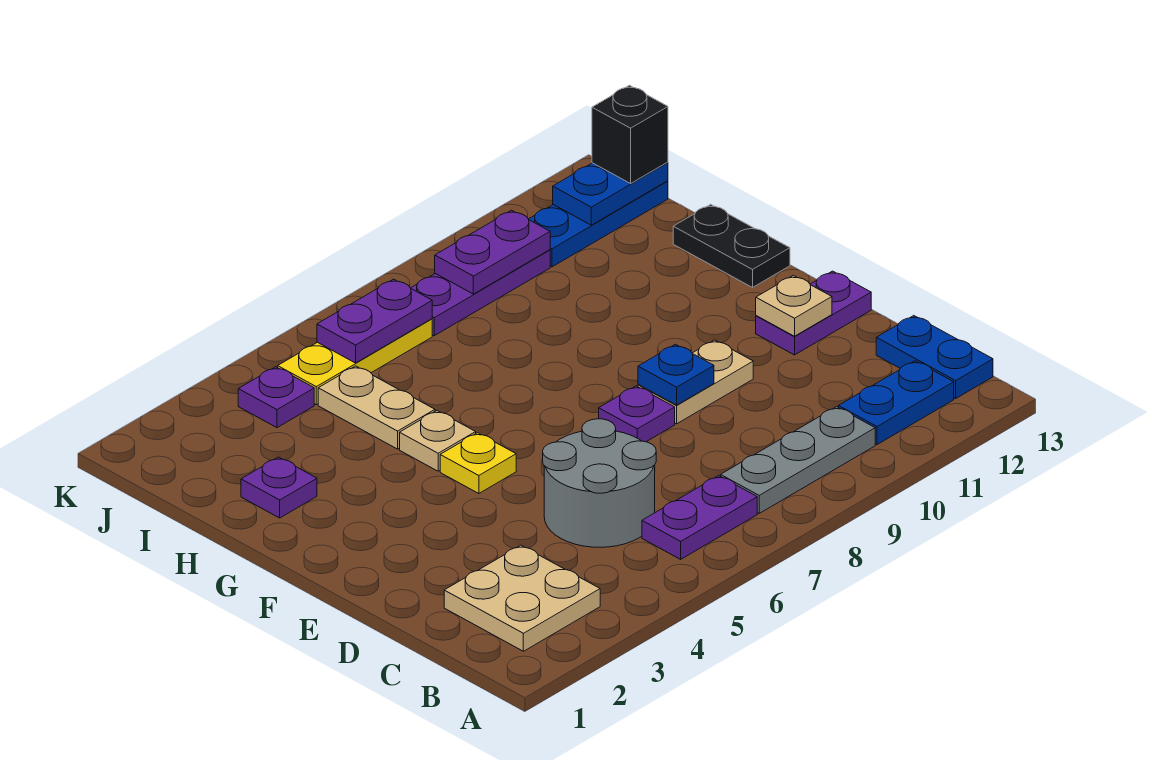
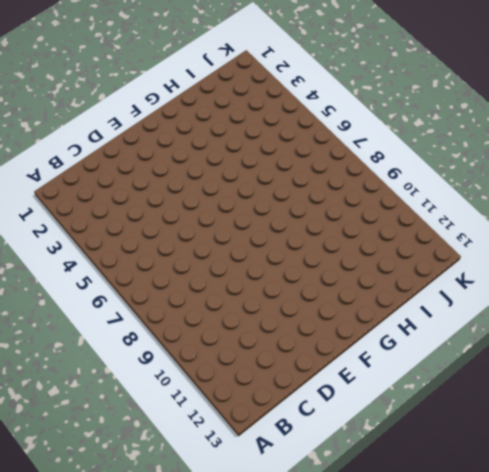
none -> tan 2x2 plate [444,545,600,651]
none -> purple 1x2 plate [642,476,757,559]
none -> grey 1x3 plate [721,407,875,513]

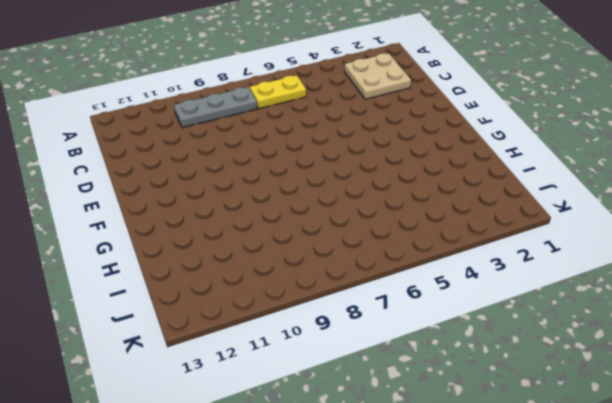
yellow 1x2 plate [250,75,306,109] -> purple 1x2 plate [642,476,757,559]
none -> blue 1x2 plate [838,361,954,445]
none -> blue 1x2 plate [876,316,993,399]
none -> grey 2x2 round brick [543,419,656,547]

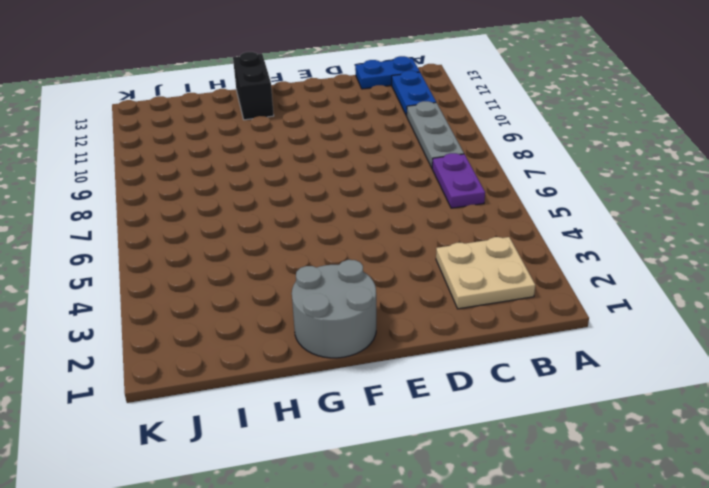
grey 2x2 round brick [292,260,376,358] -> grey 2x2 round brick moved to [543,419,656,547]
black 1x2 brick [233,52,274,120] -> black 1x2 plate [673,204,790,287]
none -> purple 1x1 plate [599,386,675,442]
none -> tan 1x2 plate [638,340,753,424]
none -> purple 1x2 plate [756,271,871,355]

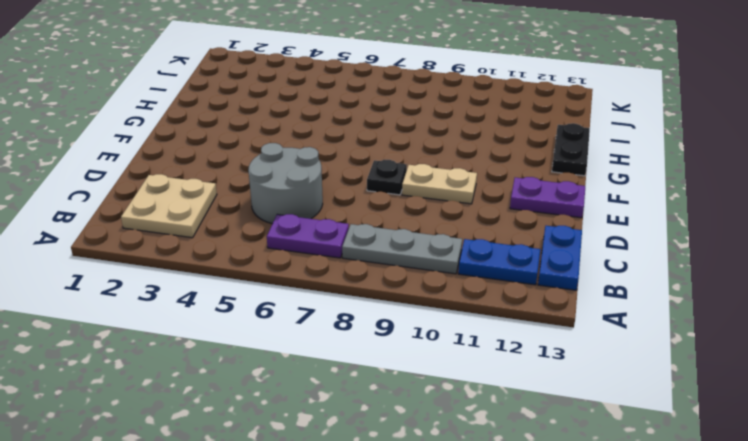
black 1x1 plate [367,160,407,195] -> purple 1x1 plate [599,386,675,442]
none -> yellow 1x1 plate [440,433,516,494]
none -> tan 1x1 plate [400,411,476,471]
none -> purple 1x1 plate [241,457,317,518]

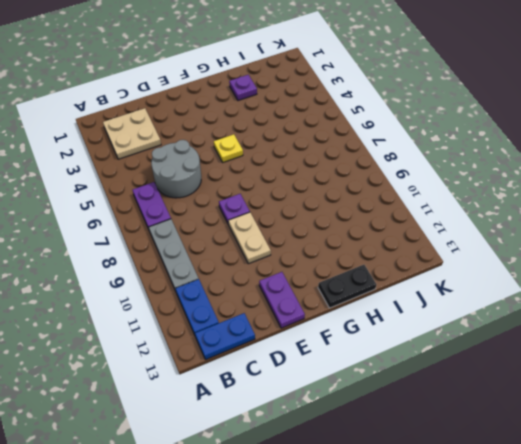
none -> tan 1x1 plate [400,411,476,471]
none -> tan 1x2 plate [318,366,435,449]
none -> purple 1x1 plate [238,367,314,428]

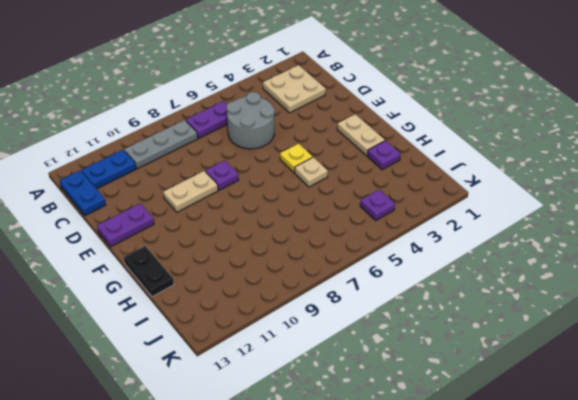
tan 1x2 plate [337,114,385,156] -> tan 1x2 plate moved to [318,366,435,449]
none -> yellow 1x3 plate [278,319,432,405]
none -> purple 1x3 plate [411,250,550,336]
none -> blue 1x3 plate [529,181,668,267]

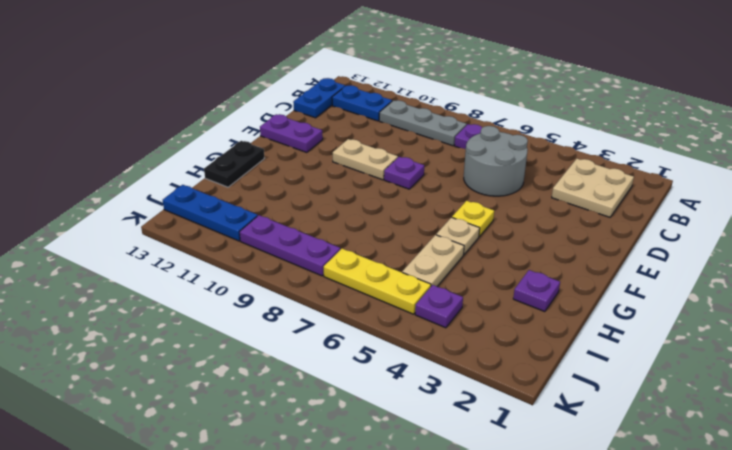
none -> blue 1x1 plate [638,344,714,405]
none -> tan 1x1 plate [756,275,832,336]
none -> purple 1x2 plate [317,279,432,363]

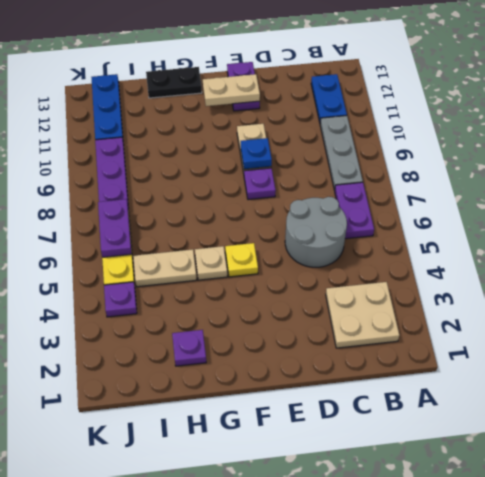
tan 1x2 plate [203,74,260,106] -> tan 1x1 plate [756,275,832,336]
none -> blue 1x2 plate [876,316,993,399]
none -> purple 1x2 plate [435,210,550,294]
none -> blue 1x2 plate [553,162,668,225]

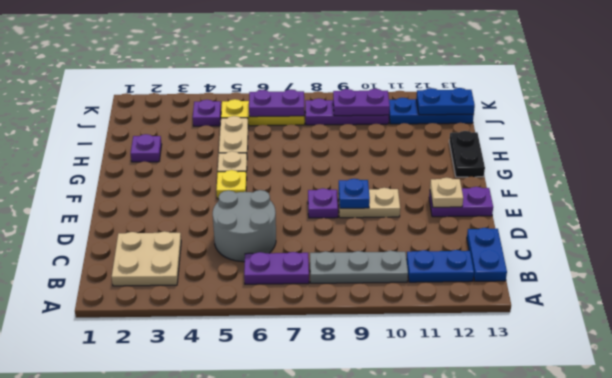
none -> black 1x1 brick [592,85,668,183]

